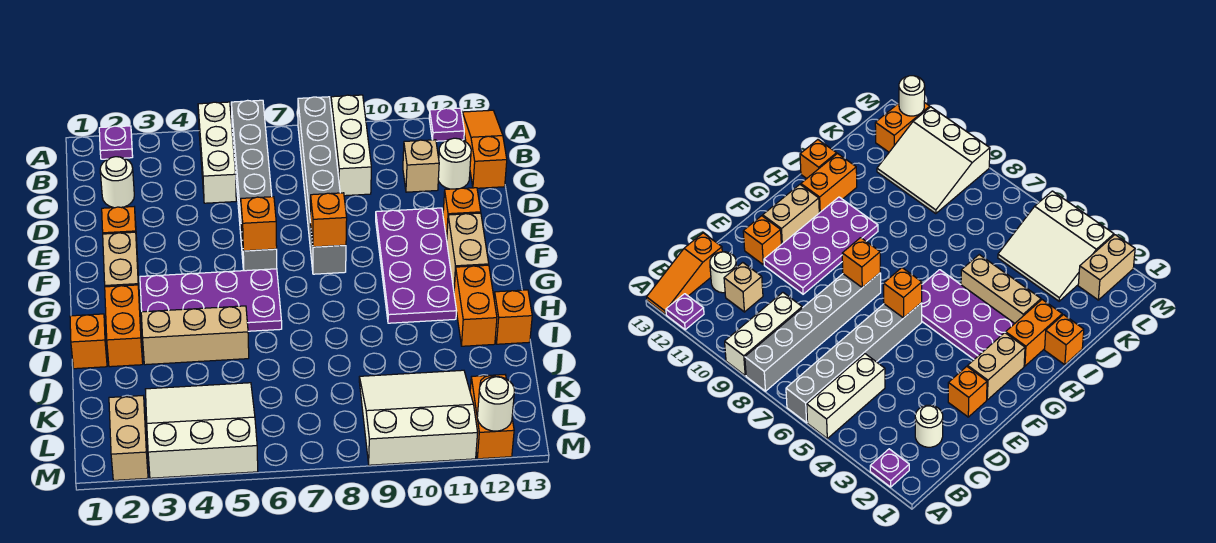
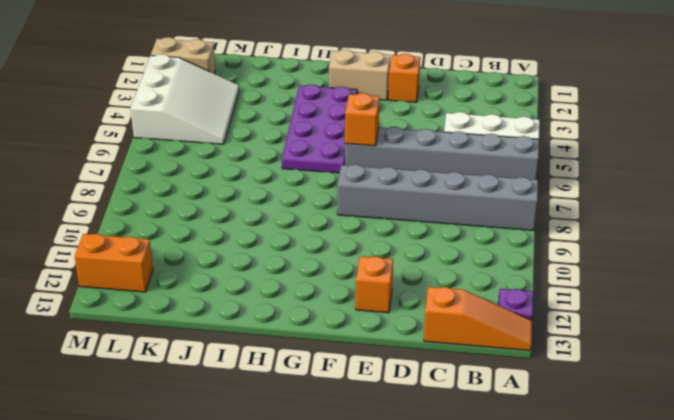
none -> purple 1x1 plate [99,126,133,159]
none -> white 1x3 brick [331,95,371,196]
none -> white 1x1 round brick [100,157,134,208]

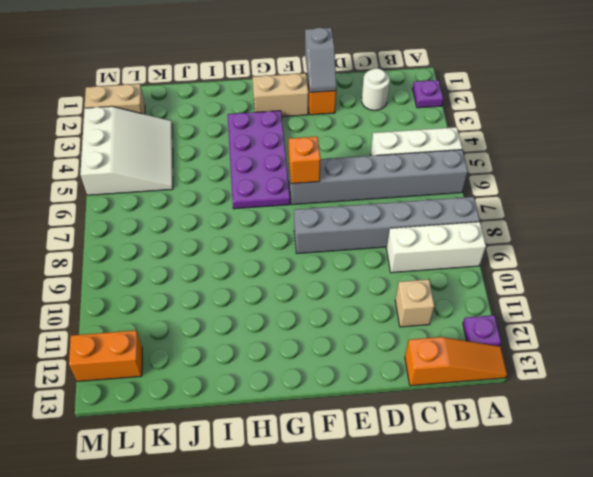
grey 1x2 slope [305,28,337,92] -> none
none -> white 1x1 round brick [438,138,471,189]
none -> purple 2x4 plate [376,208,457,323]
none -> orange 1x1 brick [443,188,481,239]

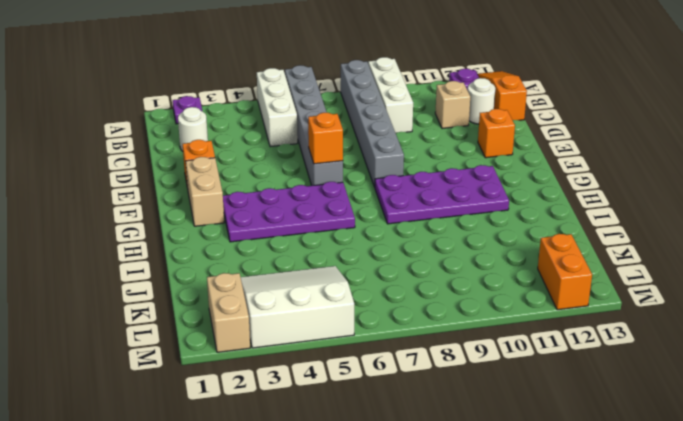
purple 2x4 plate [375,165,509,224] -> purple 2x4 plate turned to [376,208,457,323]
none -> tan 1x2 brick [447,213,489,289]
none -> orange 1x2 brick [105,285,143,367]
none -> orange 1x2 brick [454,265,497,346]

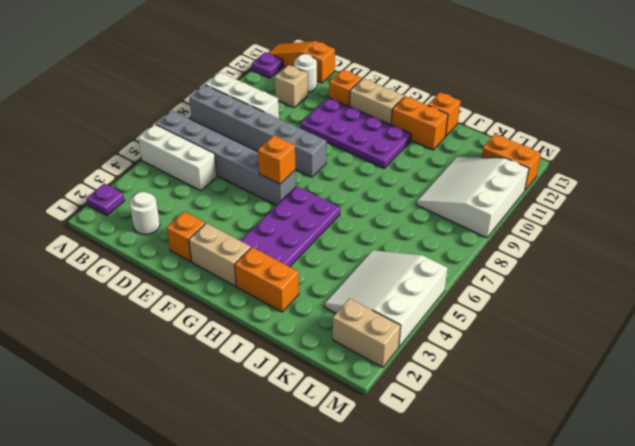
none -> orange 1x1 brick [70,314,107,369]
none -> tan 1x3 brick [141,306,249,365]
none -> orange 1x1 brick [311,193,347,247]

